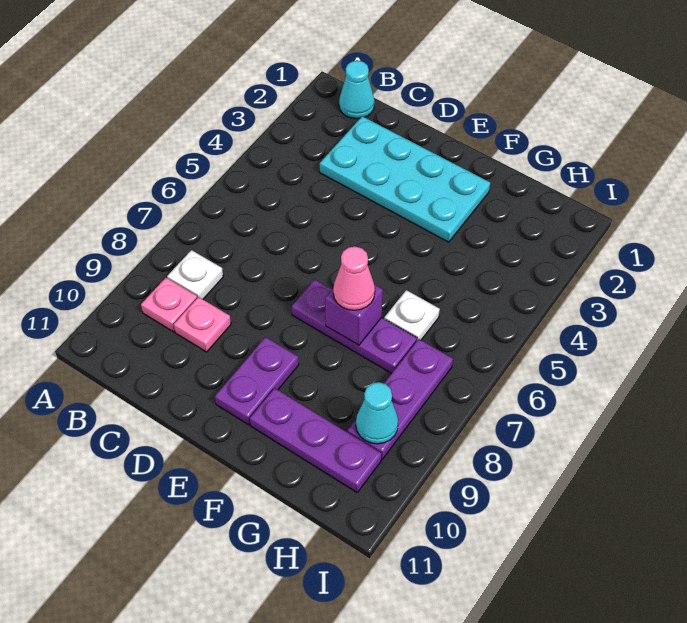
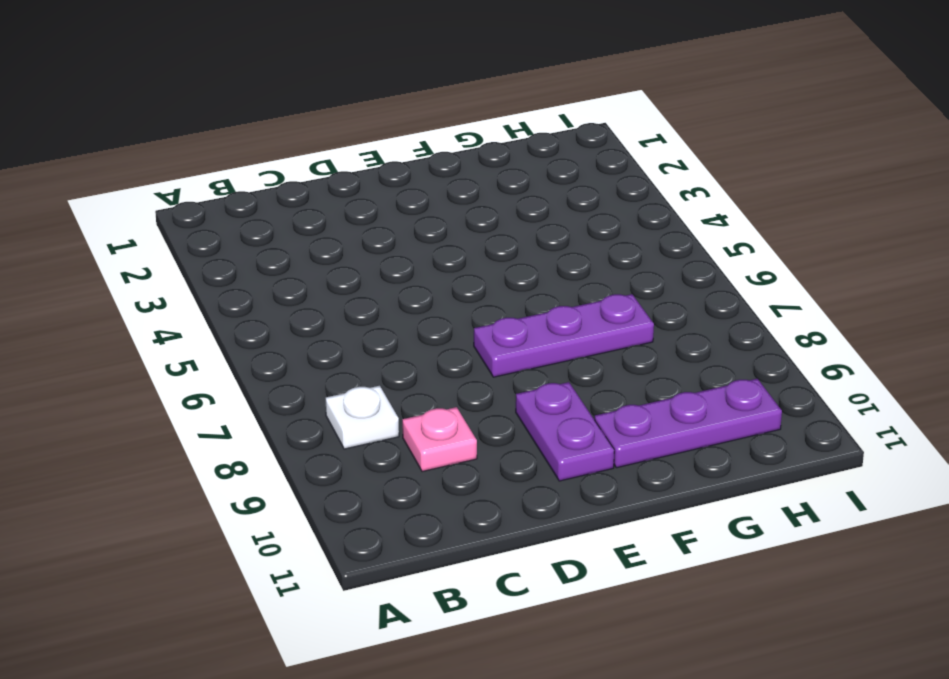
none -> cyan 1x1 cone [339,61,375,119]
none -> pink 1x1 plate [141,278,197,332]
none -> cyan 2x4 plate [320,116,490,242]

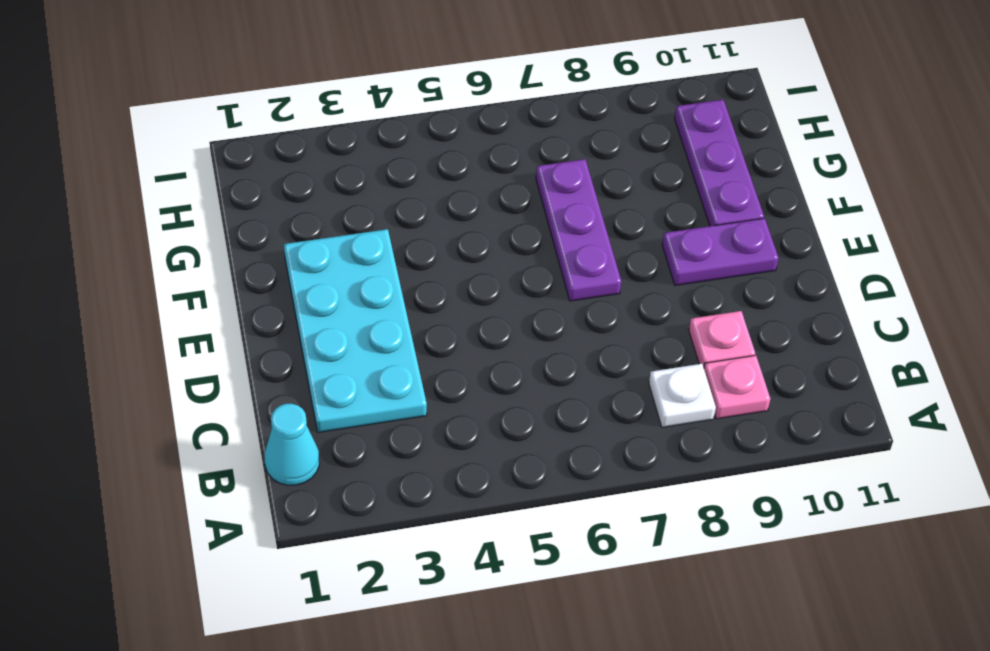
none -> white 1x1 plate [384,290,440,340]
none -> purple 1x3 plate [348,339,453,459]
none -> purple 1x1 brick [325,285,383,345]

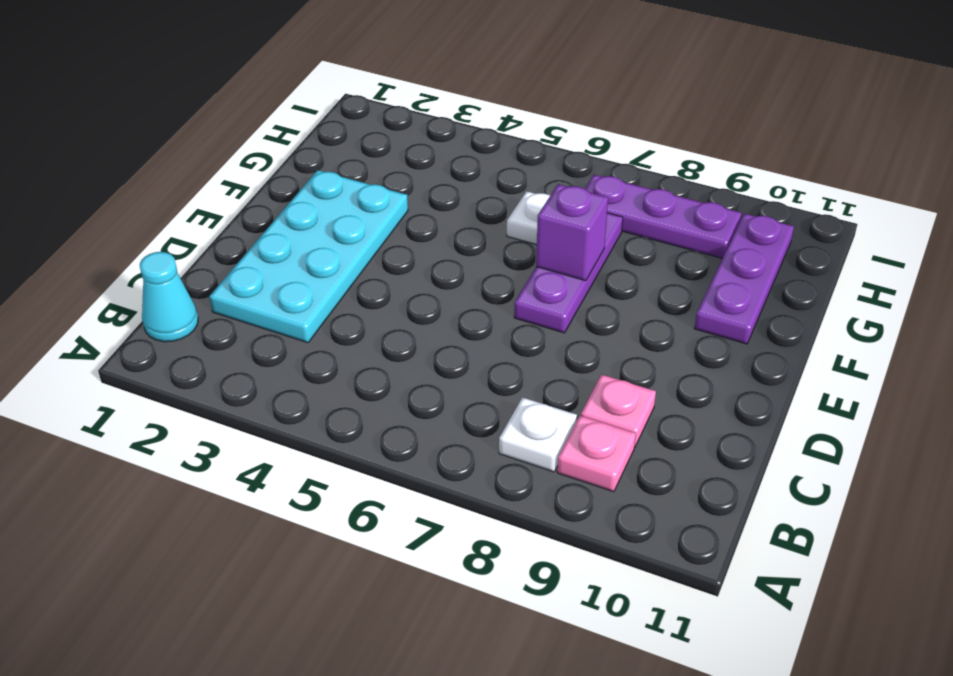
none -> purple 1x2 plate [215,337,299,425]
none -> cyan 1x1 cone [356,382,398,444]
none -> pink 1x1 cone [333,246,375,310]

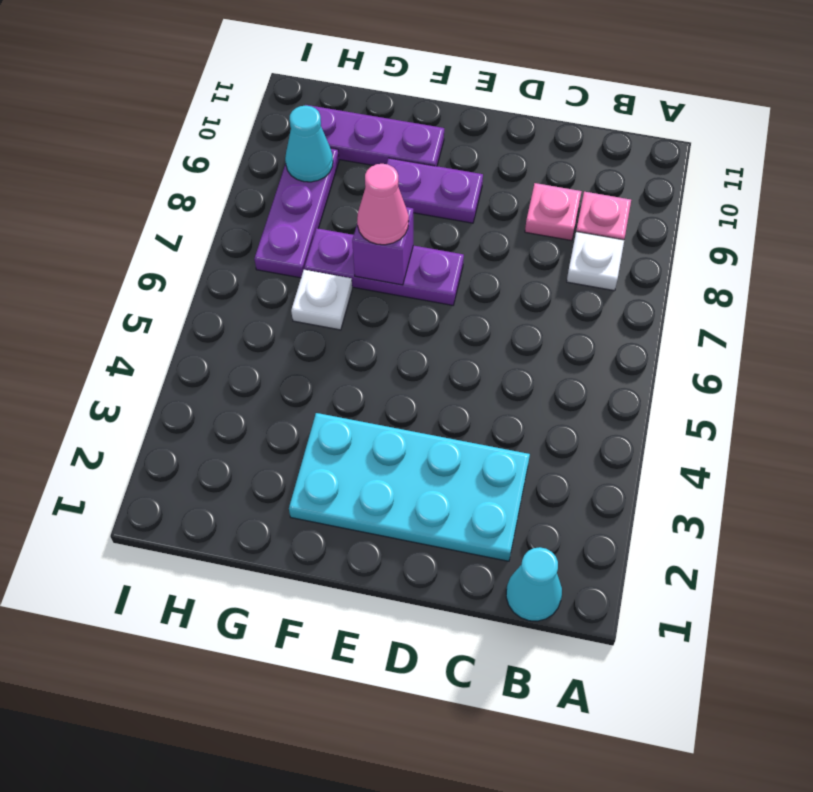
purple 1x2 plate [387,158,483,223] -> purple 1x2 plate turned to [215,337,299,425]

